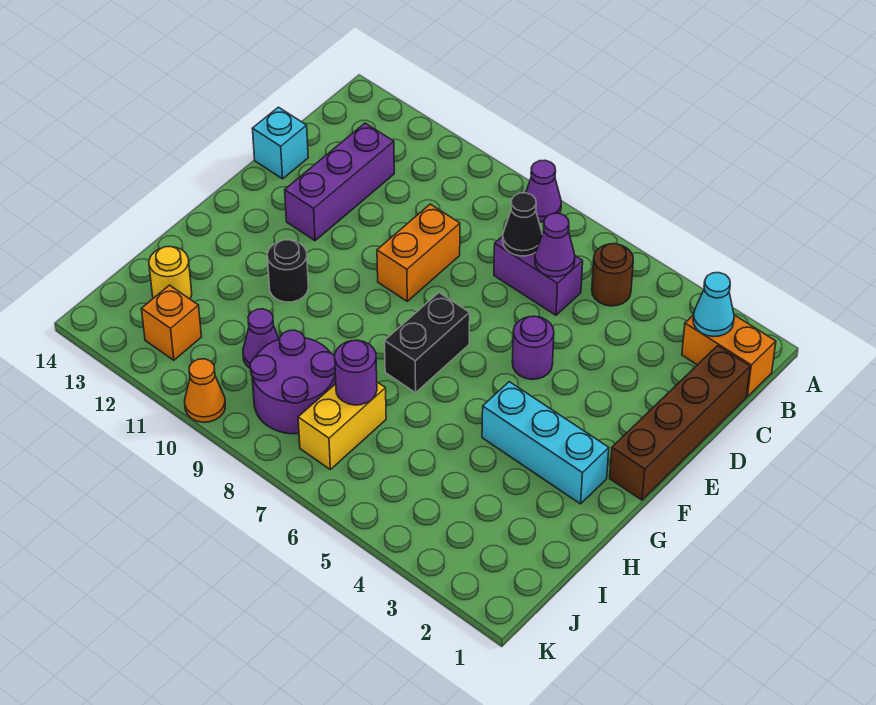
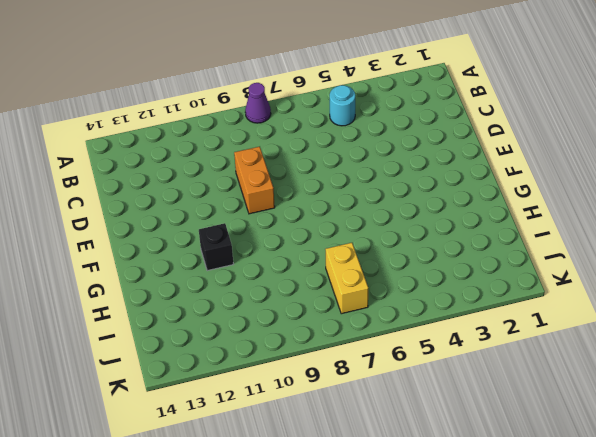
cyan 1x1 round brick [330,85,355,126] -> brown 1x1 round brick [592,244,633,306]
black 1x1 brick [199,223,233,271] -> black 1x1 round brick [267,240,308,302]
none -> orange 1x2 brick [682,315,776,396]
none -> brown 1x4 brick [610,346,750,500]
none -> purple 1x2 brick [494,236,583,315]

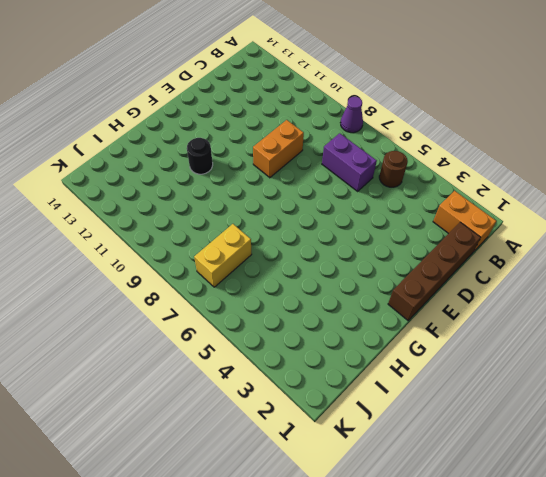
none -> purple 1x3 brick [285,123,394,241]
none -> cyan 1x1 brick [252,107,308,179]
none -> purple 1x1 round brick [512,316,554,379]

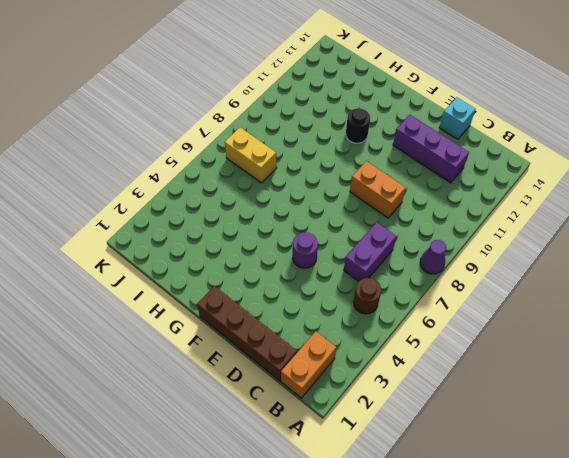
none -> black 1x2 brick [385,293,470,393]
none -> cyan 1x3 brick [482,382,609,504]
none -> purple 2x2 round brick [250,330,336,434]

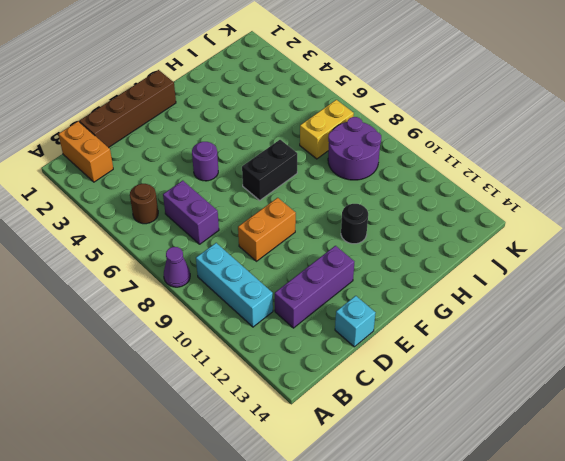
cyan 1x3 brick [196,243,273,327] -> cyan 1x3 brick moved to [482,382,609,504]
none -> purple 1x1 cone [243,309,279,369]
none -> yellow 1x1 round brick [149,247,192,299]
none -> orange 1x1 brick [142,285,201,360]

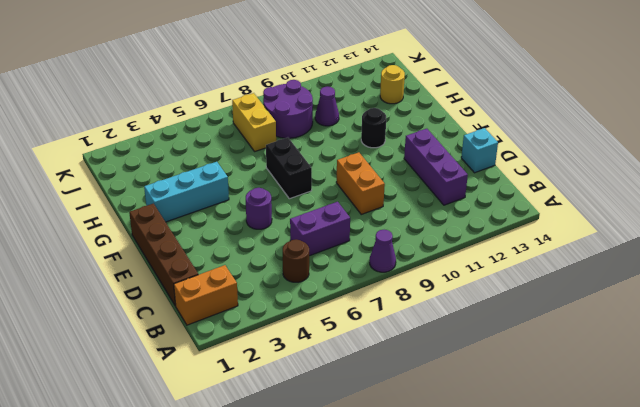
none -> orange 1x1 brick [142,285,201,360]
none -> orange 1x1 cone [185,359,225,422]
none -> cyan 1x1 cone [693,273,734,337]

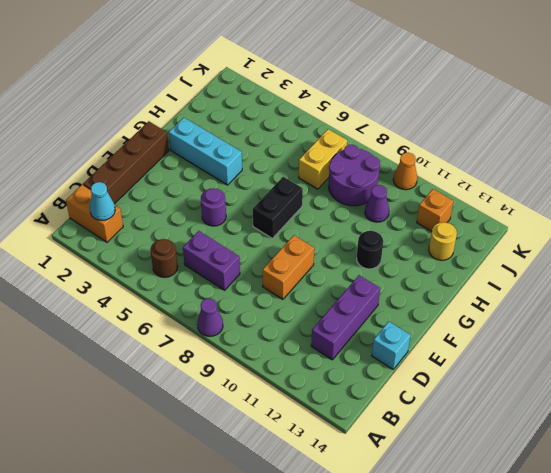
none -> purple 1x1 cone [535,213,575,277]
none -> black 1x1 cone [503,193,542,256]
none -> purple 1x1 round brick [335,340,377,405]

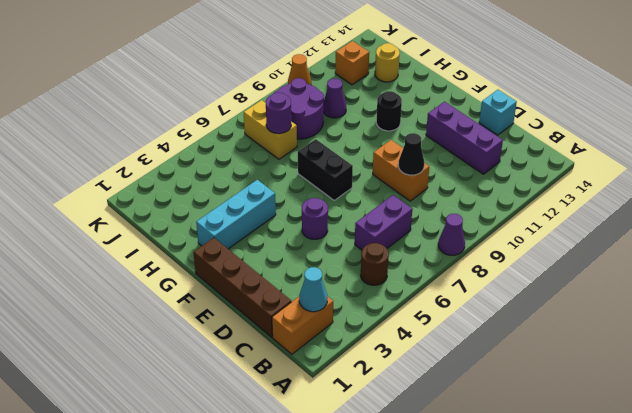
black 1x1 cone [398,133,424,175] -> black 1x1 cone moved to [503,193,542,256]
none -> purple 1x1 cone [535,213,575,277]

